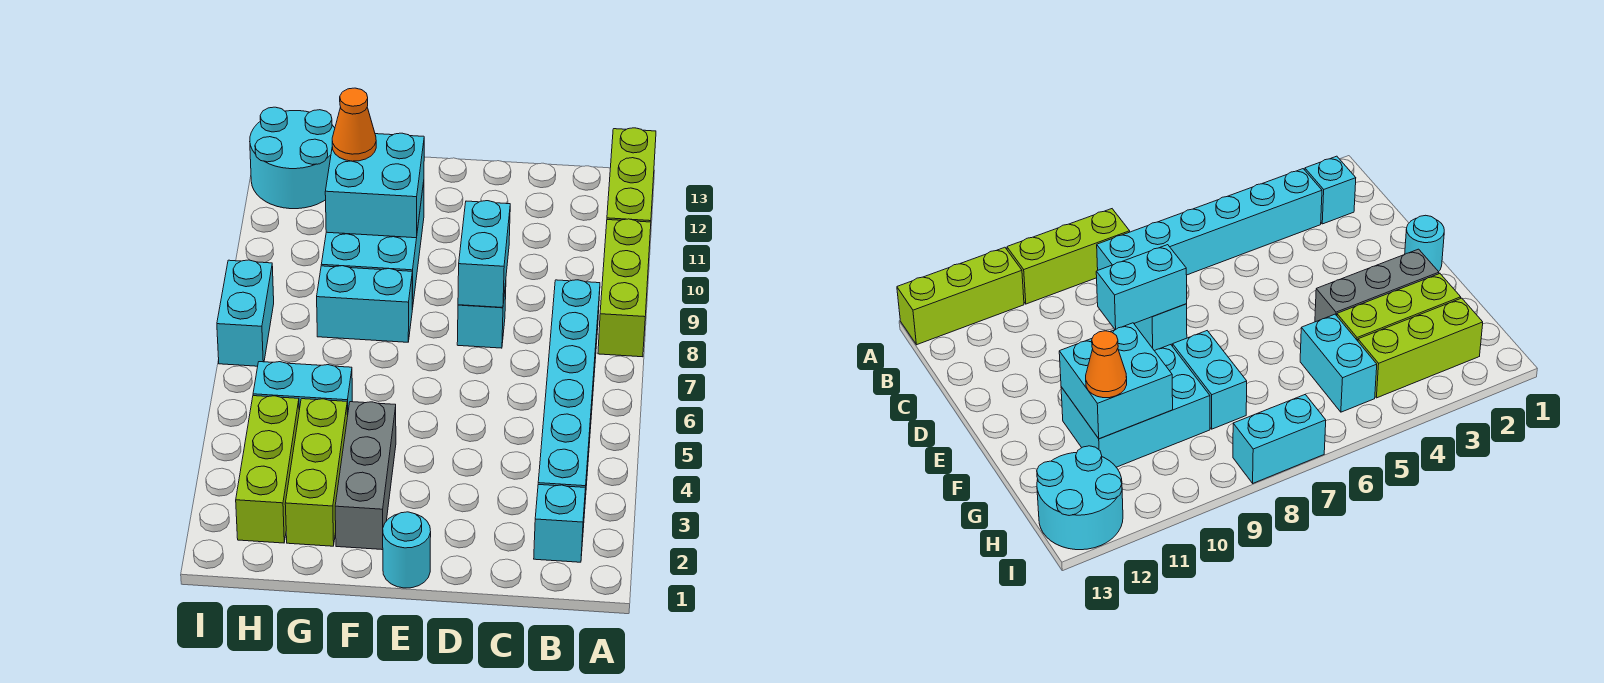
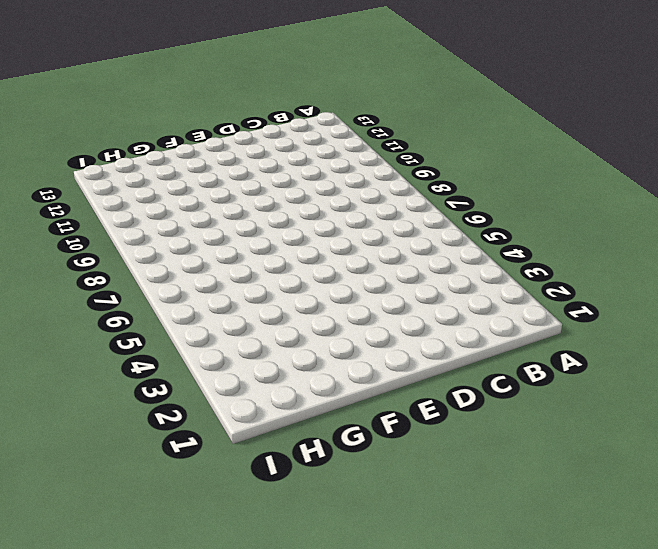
none -> lime 1x3 brick [598,219,651,357]
none -> lime 1x3 brick [607,128,656,222]
none -> cyan 1x1 brick [534,485,586,562]

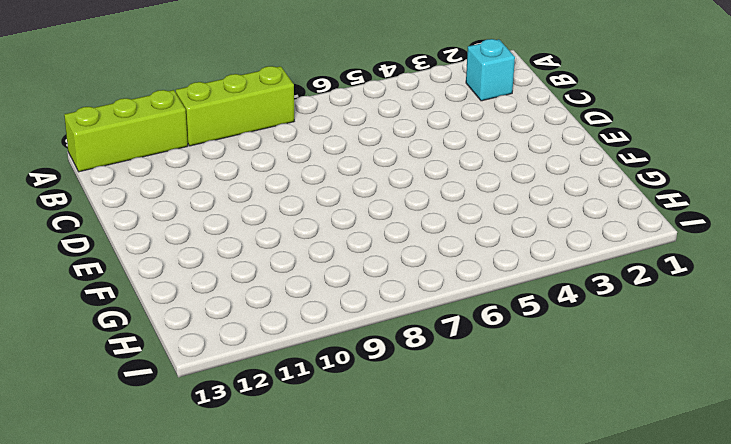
none -> cyan 1x6 brick [538,280,600,513]
none -> cyan 1x1 brick [457,283,506,348]
none -> cyan 1x1 round brick [383,512,431,588]

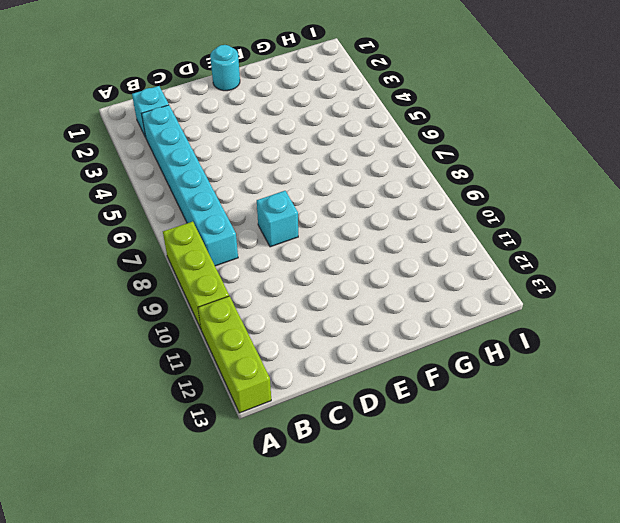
none -> grey 1x3 brick [335,402,396,550]
none -> cyan 1x2 brick [317,266,412,342]
none -> cyan 2x3 brick [321,182,424,310]

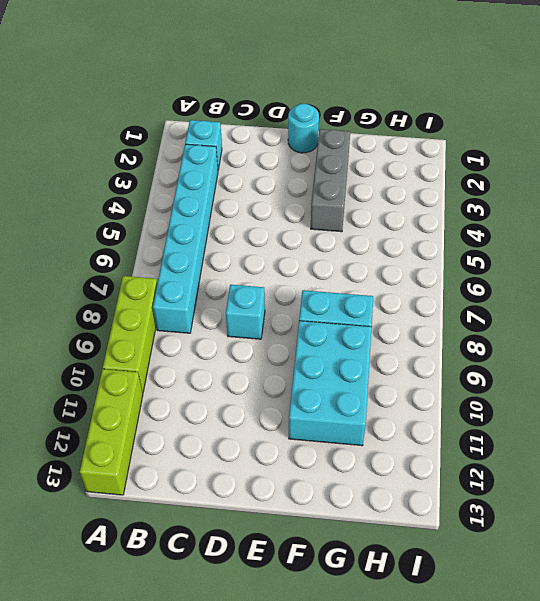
none -> lime 1x3 brick [285,399,348,546]
none -> cyan 1x2 brick [253,362,352,415]
none -> lime 1x3 brick [236,396,299,543]

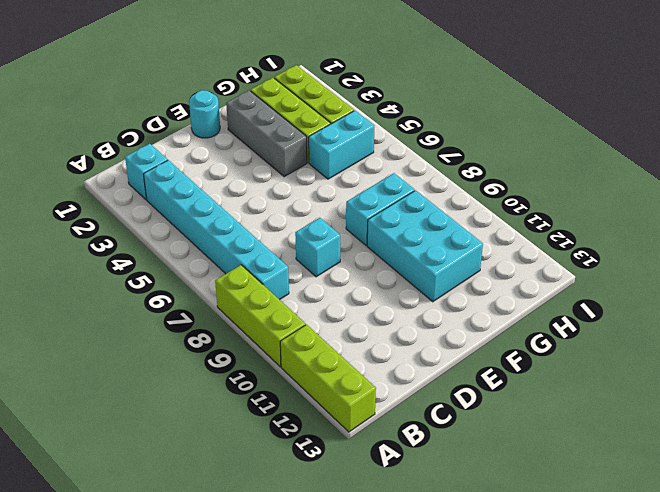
none -> cyan 2x2 round brick [250,107,335,209]
none -> cyan 1x2 brick [217,260,274,366]
none -> cyan 1x2 brick [458,201,510,308]

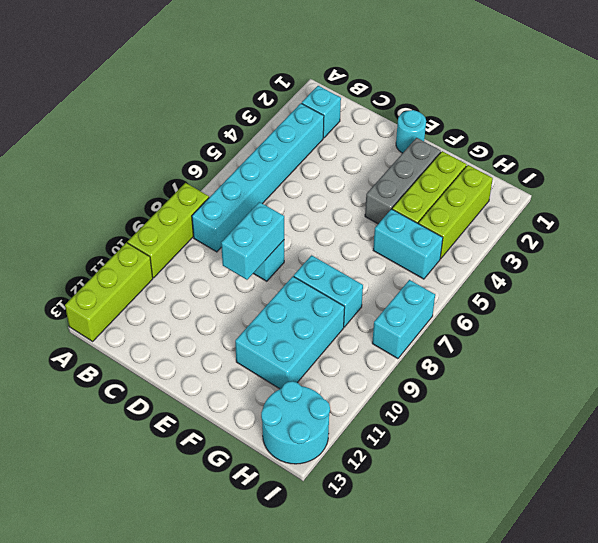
none -> cyan 2x2 brick [325,133,424,238]
none -> orange 1x1 cone [332,88,376,161]

